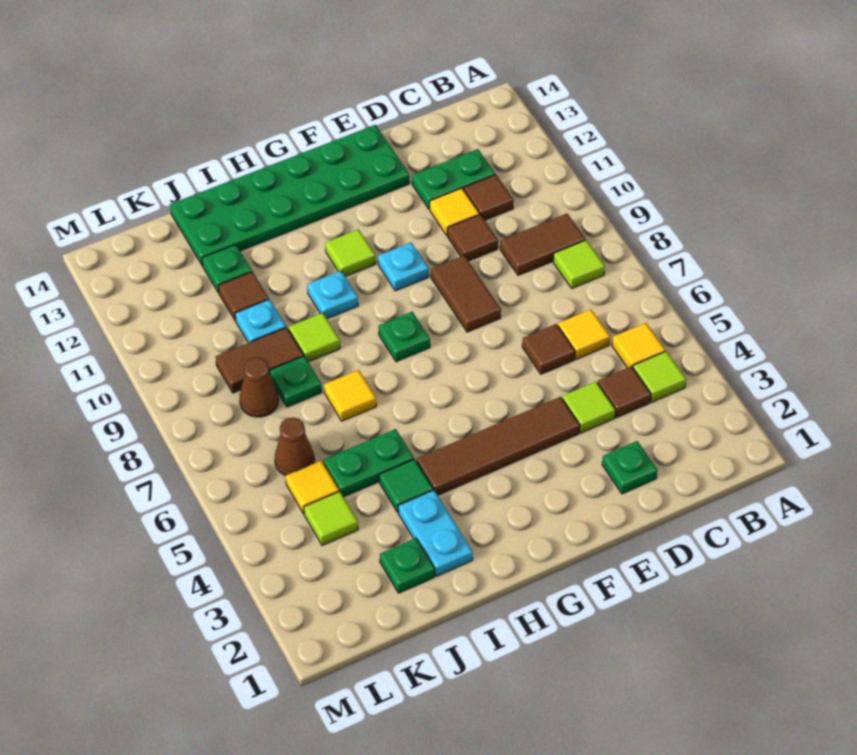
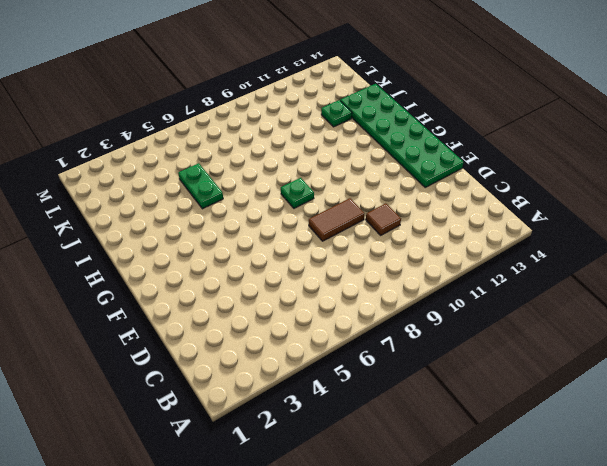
none -> lime 1x1 tile [633,351,686,402]
none -> yellow 1x1 tile [612,323,665,368]
none -> lime 1x1 tile [553,240,605,288]
none -> brown 1x2 tile [500,214,585,276]

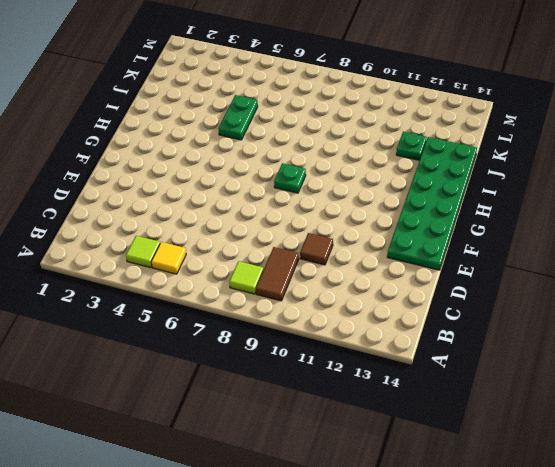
none -> brown 1x1 tile [598,366,651,418]
none -> yellow 1x1 tile [558,309,610,359]
none -> brown 1x1 tile [464,175,514,220]
none -> green 1x2 plate [412,149,495,209]

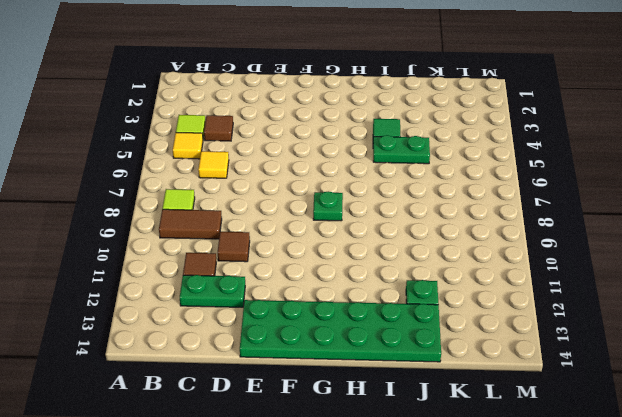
none -> green 1x1 plate [602,441,657,494]
none -> lime 1x1 tile [562,382,615,433]
none -> brown 1x1 tile [522,324,575,374]
none -> yellow 1x1 tile [430,188,480,236]

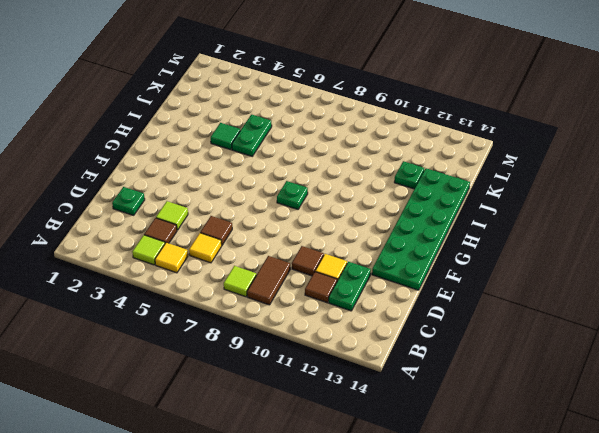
none -> brown 1x4 tile [417,397,580,495]
none -> brown 1x2 tile [431,255,501,332]
none -> cyan 1x1 plate [378,242,429,291]
none -> lime 1x1 tile [325,229,376,277]

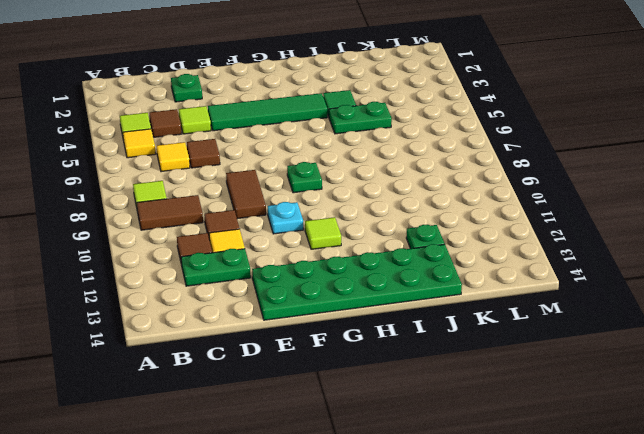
green 1x4 tile [208,93,327,131] -> brown 1x4 tile [417,397,580,495]
none -> cyan 1x1 plate [307,271,358,319]
none -> cyan 1x2 plate [398,490,473,576]
none -> yellow 1x1 tile [324,370,376,421]
none -> lime 1x1 tile [289,313,340,362]

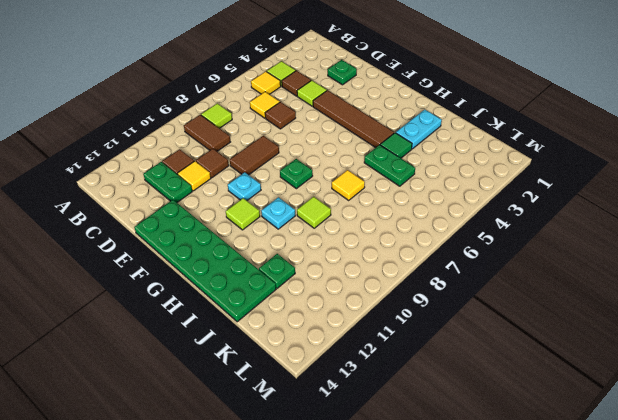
none -> green 1x1 plate [380,538,435,593]
none -> green 1x1 plate [270,356,322,407]
none -> brown 1x2 tile [216,327,304,393]
none -> cyan 1x1 plate [235,299,286,343]

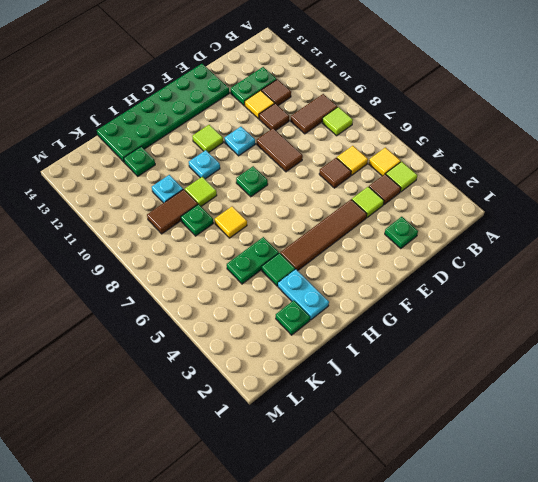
none -> brown 1x1 tile [218,272,269,321]
none -> lime 1x1 tile [304,491,358,546]
none -> yellow 1x1 tile [286,461,339,514]
none -> brown 1x1 cone [275,417,314,476]

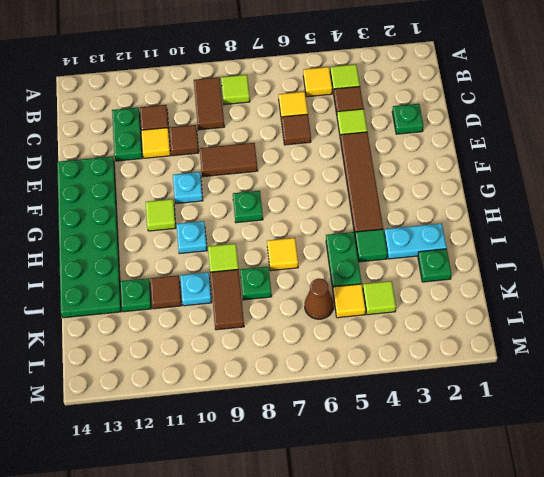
none -> brown 1x1 cone [240,358,279,417]

